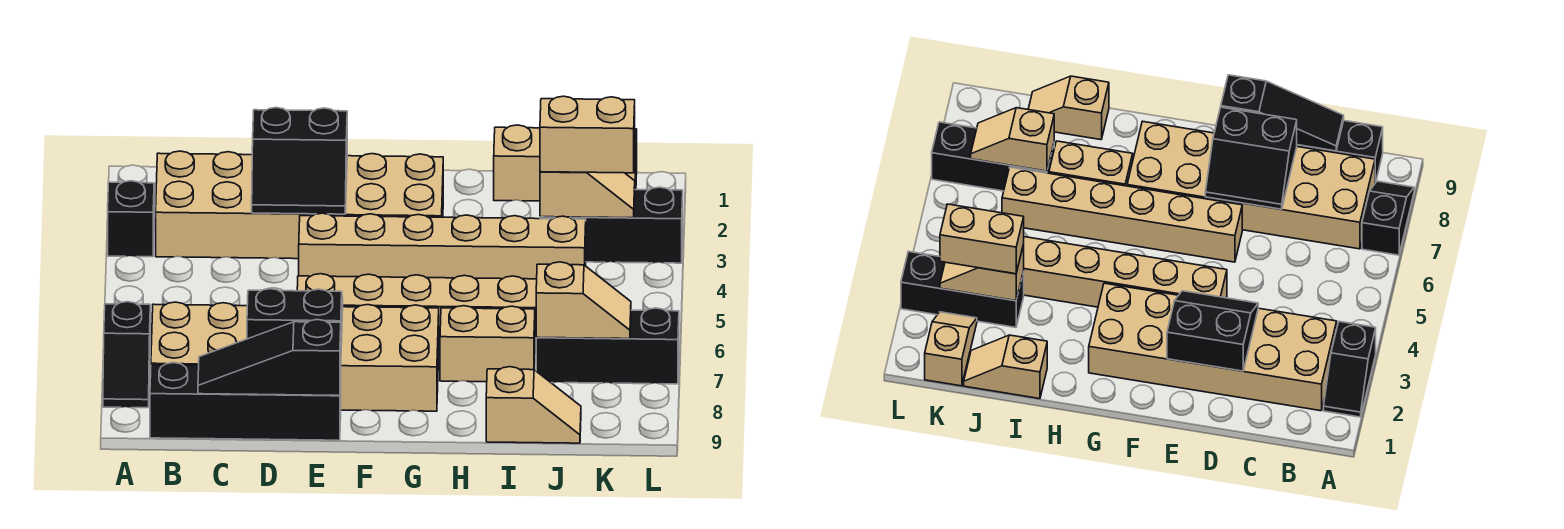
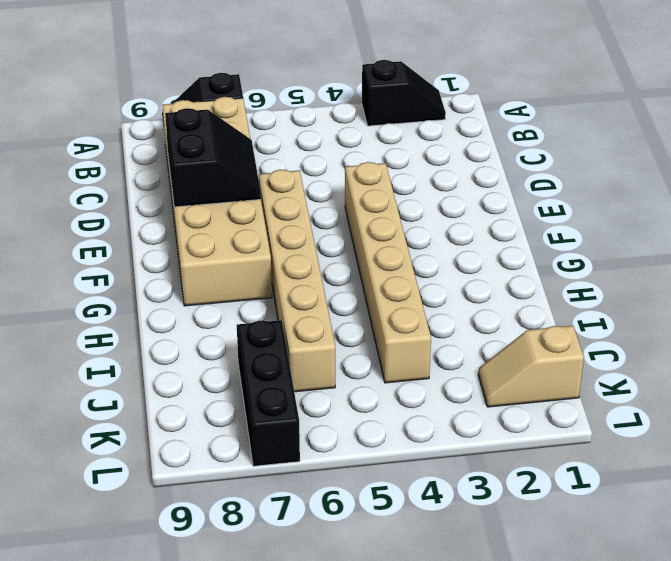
none -> tan 2x6 brick [156,151,443,259]
none -> black 1x4 brick [150,363,341,440]
none -> tan 1x2 brick [440,306,535,382]

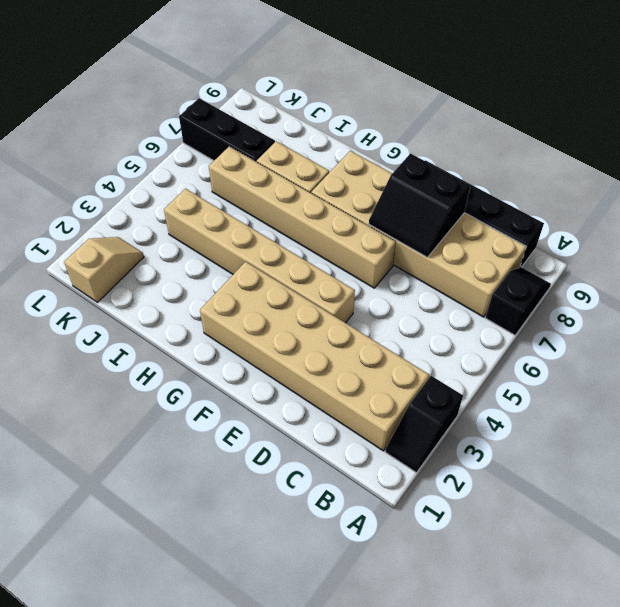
none -> tan 1x2 slope [494,125,540,201]
none -> tan 1x2 slope [486,367,581,443]
none -> black 1x3 brick [540,187,683,263]

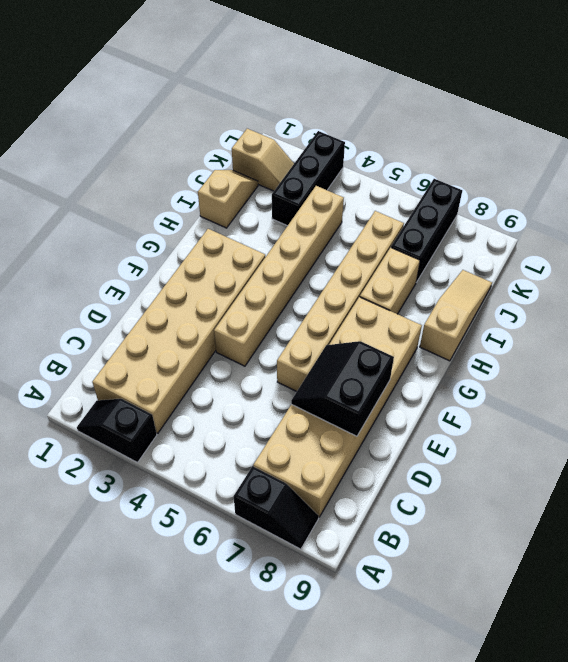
tan 1x3 slope [420,270,492,361] -> tan 1x2 slope [486,367,581,443]
none -> black 1x4 brick [150,363,341,440]
none -> black 1x3 slope [198,319,341,395]
none -> black 2x2 slope [252,108,347,214]

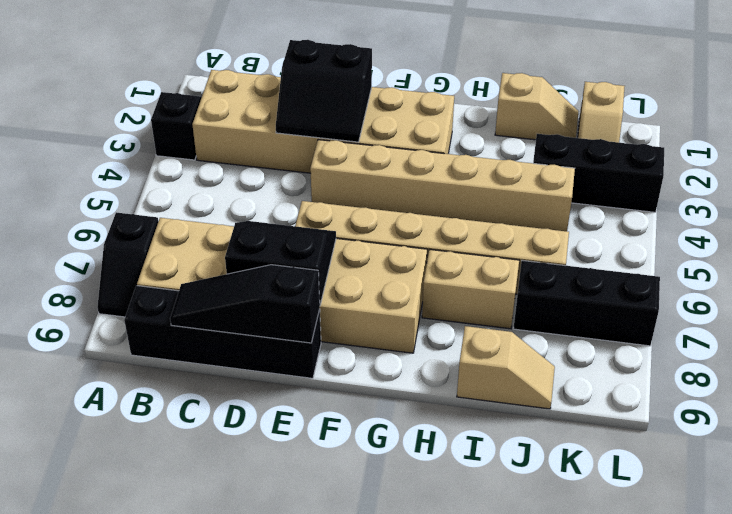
none -> tan 1x2 slope [540,172,635,218]
none -> tan 1x2 slope [536,262,631,339]
none -> tan 1x2 brick [540,96,635,173]

